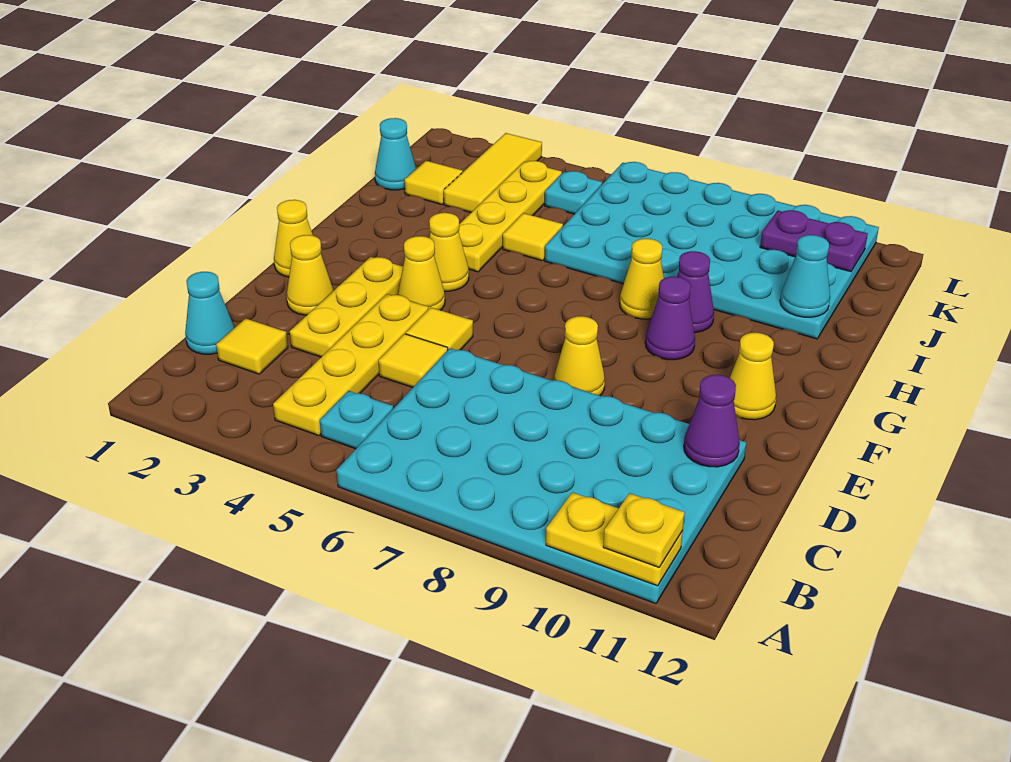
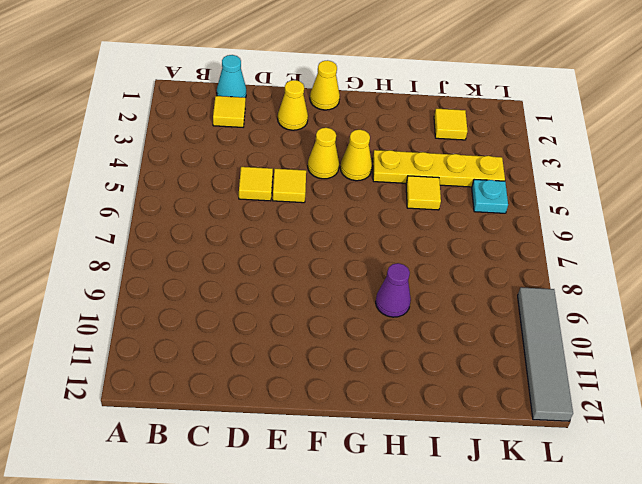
grey 1x4 tile [518,287,573,421] -> cyan 4x6 plate [545,162,879,339]
none -> cyan 4x6 plate [336,348,746,604]
none -> yellow 1x4 plate [273,294,428,436]
none -> cyan 1x1 plate [320,391,393,449]

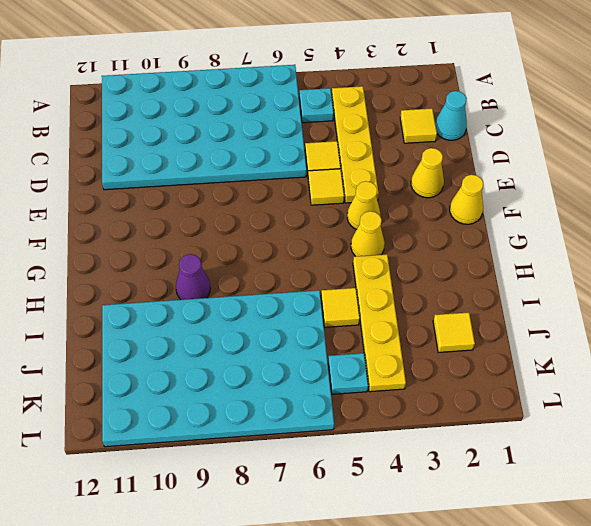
none -> yellow 1x3 plate [290,257,403,357]
none -> yellow 1x1 cone [554,316,605,396]
none -> yellow 1x1 cone [730,333,776,420]

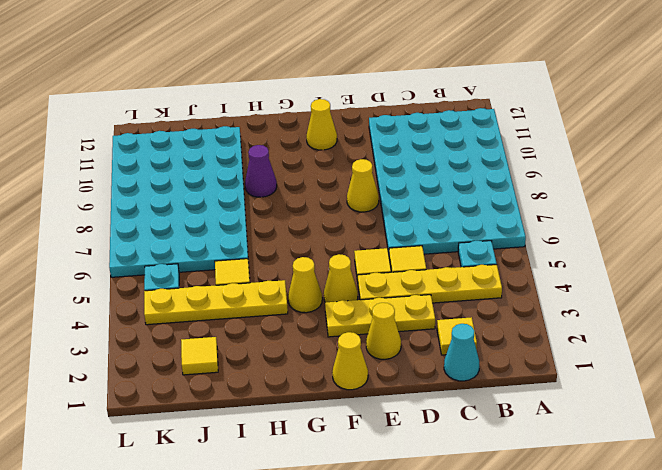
none -> purple 1x1 cone [645,277,695,360]
none -> yellow 1x1 cone [620,239,664,319]
none -> cyan 1x1 cone [375,118,416,190]

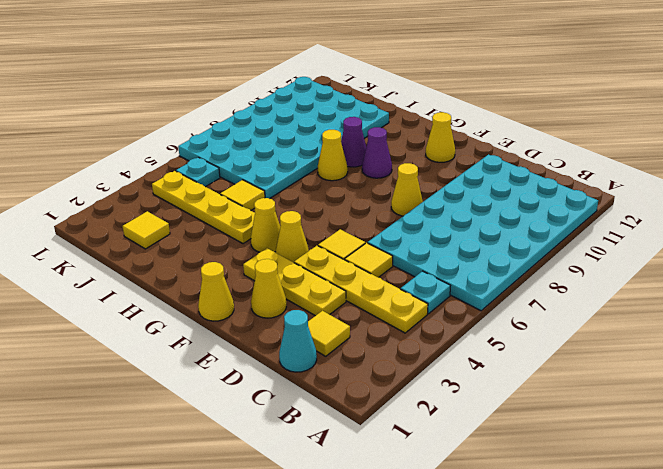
none -> cyan 1x1 cone [375,118,416,190]
none -> yellow 1x3 tile [444,133,542,212]
none -> yellow 1x2 plate [546,492,683,586]

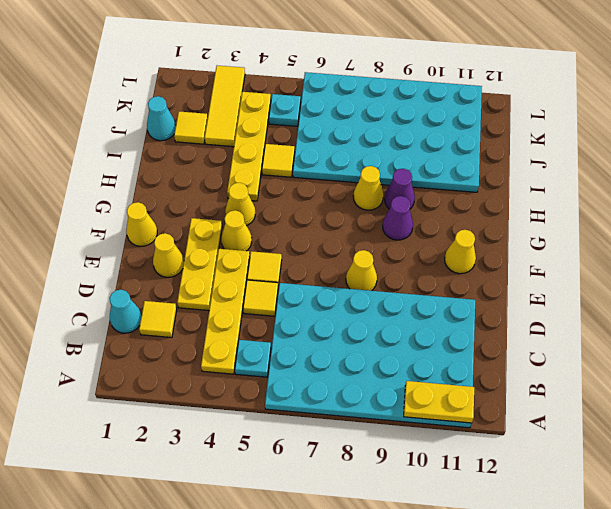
none -> purple 1x1 cone [684,375,740,467]
none -> cyan 1x1 cone [780,235,830,317]
none -> purple 1x2 plate [760,210,868,272]

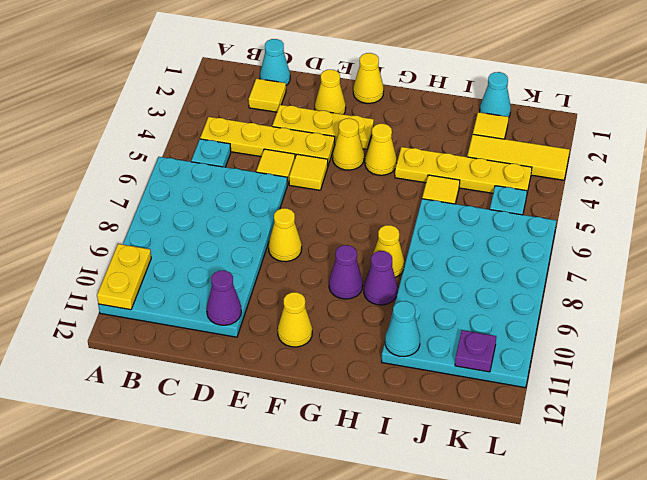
purple 1x1 plate [455,330,496,372] -> purple 1x2 plate [760,210,868,272]
none -> yellow 1x1 plate [603,493,685,567]

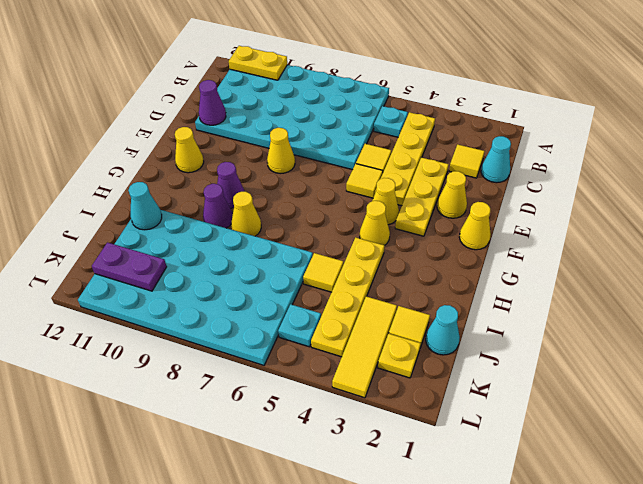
yellow 1x1 plate [378,334,421,378] -> yellow 1x1 plate moved to [603,493,685,567]

